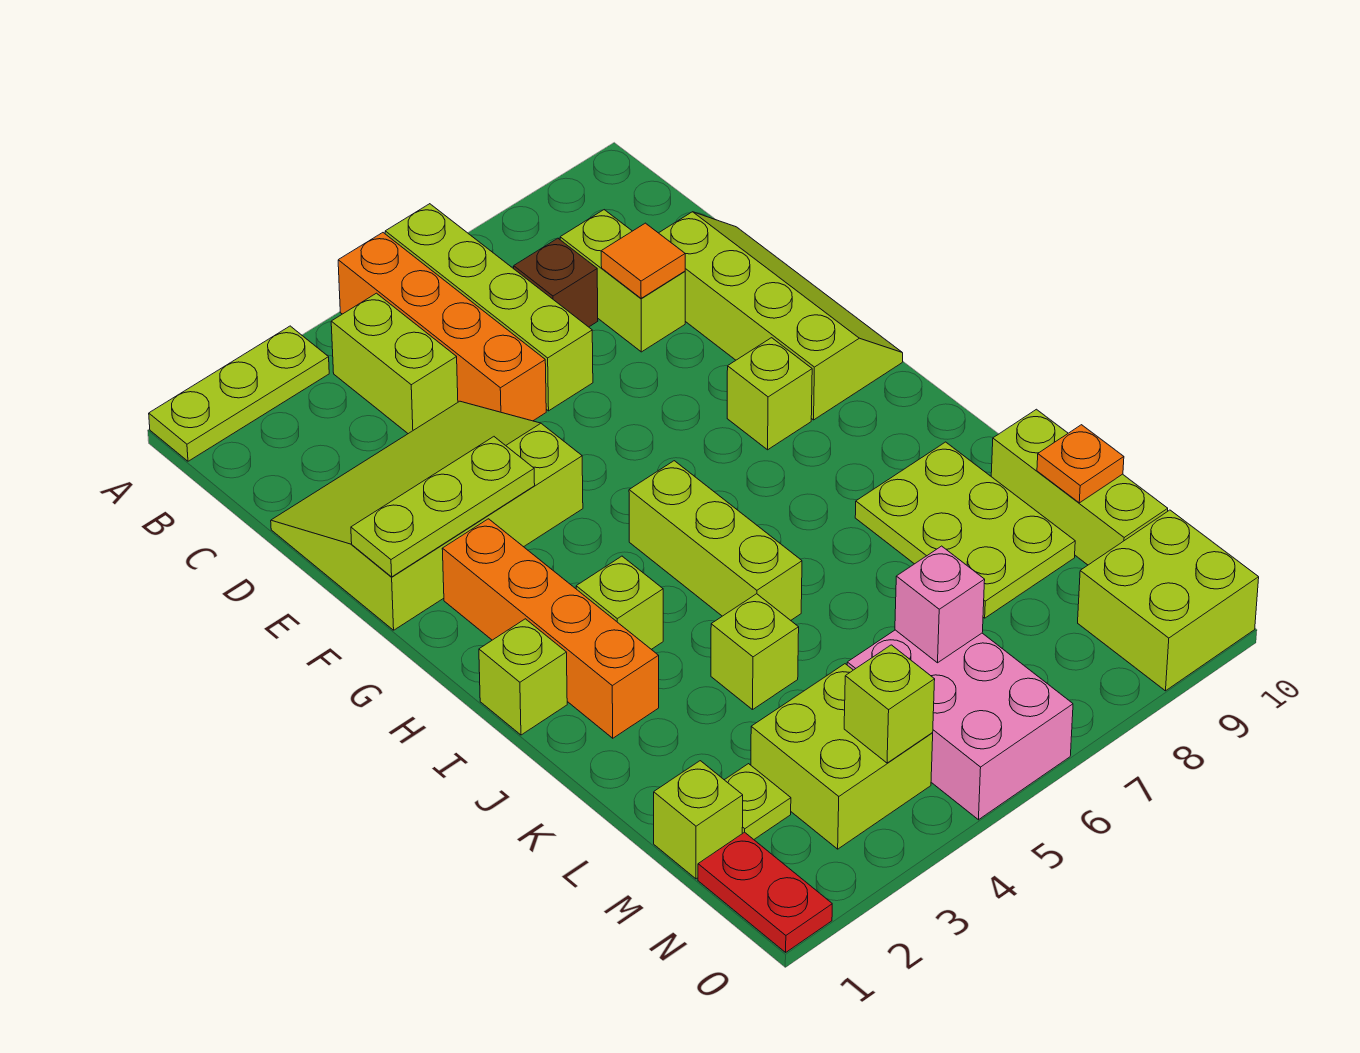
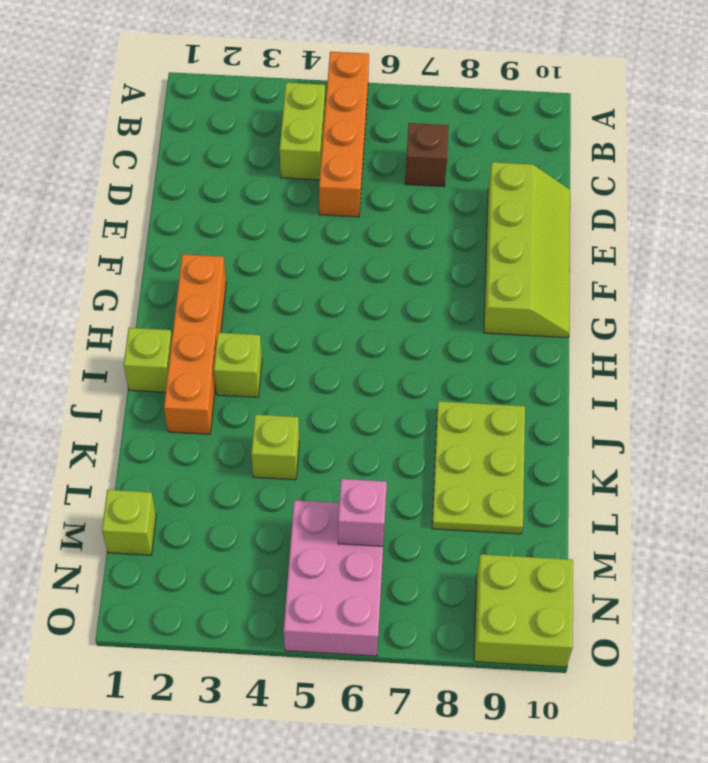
none -> lime 1x3 plate [149,326,329,461]
none -> lime 1x4 brick [385,204,593,411]
none -> lime 1x2 brick [560,210,685,352]

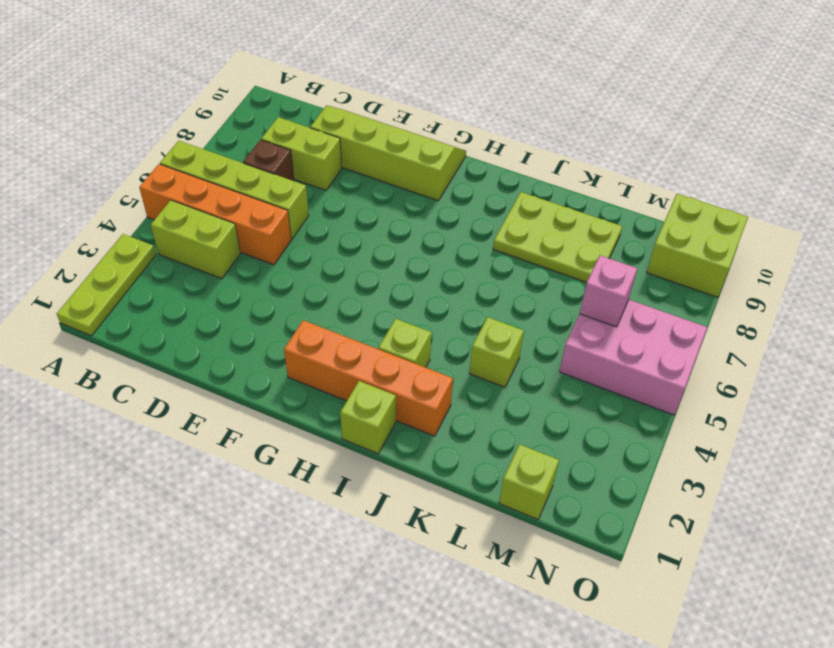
none -> lime 3x4 slope [271,401,583,630]
none -> lime 1x1 brick [727,338,812,450]
none -> lime 1x3 brick [629,461,802,620]

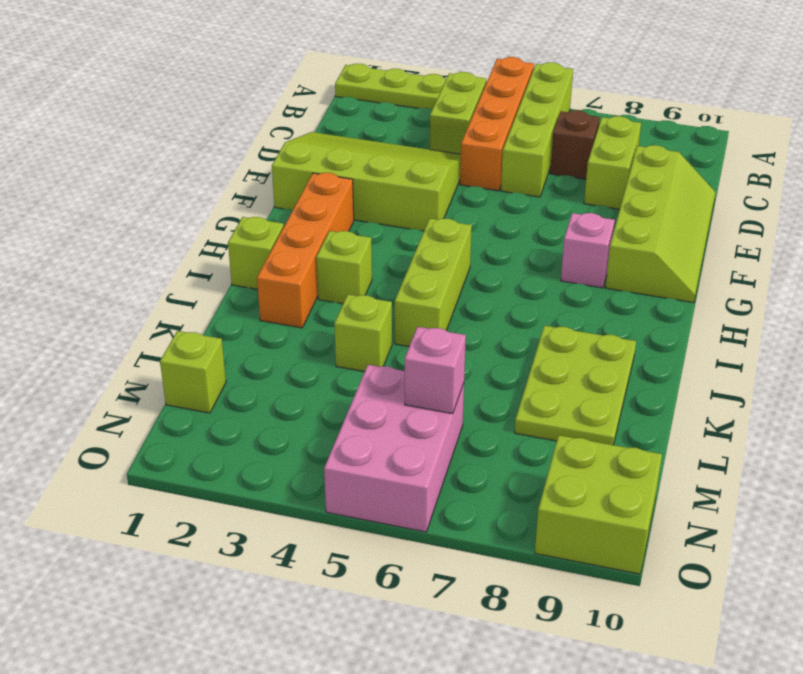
pink 1x1 brick [561,213,615,288] -> lime 1x1 brick [727,338,812,450]
none -> lime 1x3 brick [991,409,1168,565]
none -> lime 1x1 plate [725,764,791,839]
none -> lime 2x2 brick [751,664,933,849]

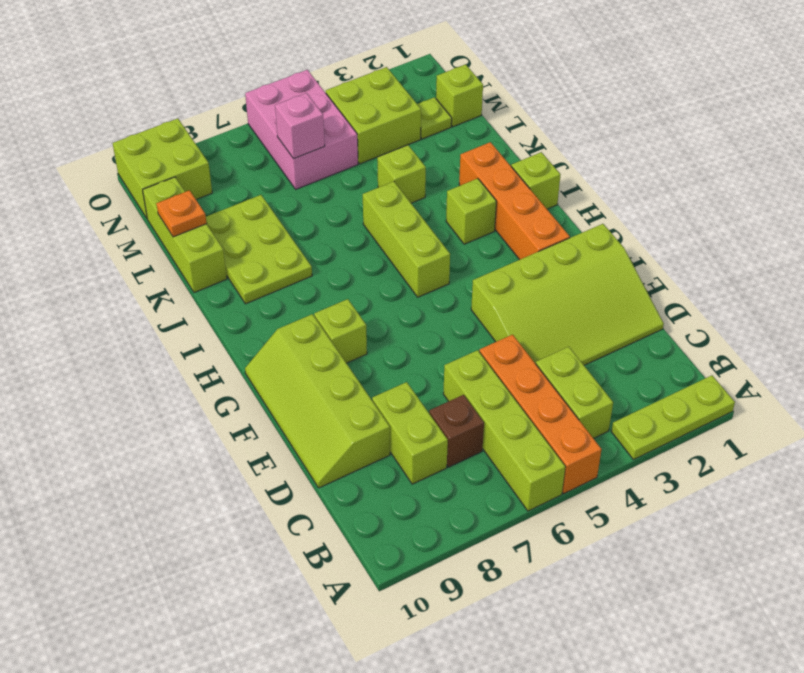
none -> red 1x2 plate [698,832,832,952]
none -> orange 1x1 tile [601,223,685,298]
none -> lime 1x3 plate [351,437,535,577]

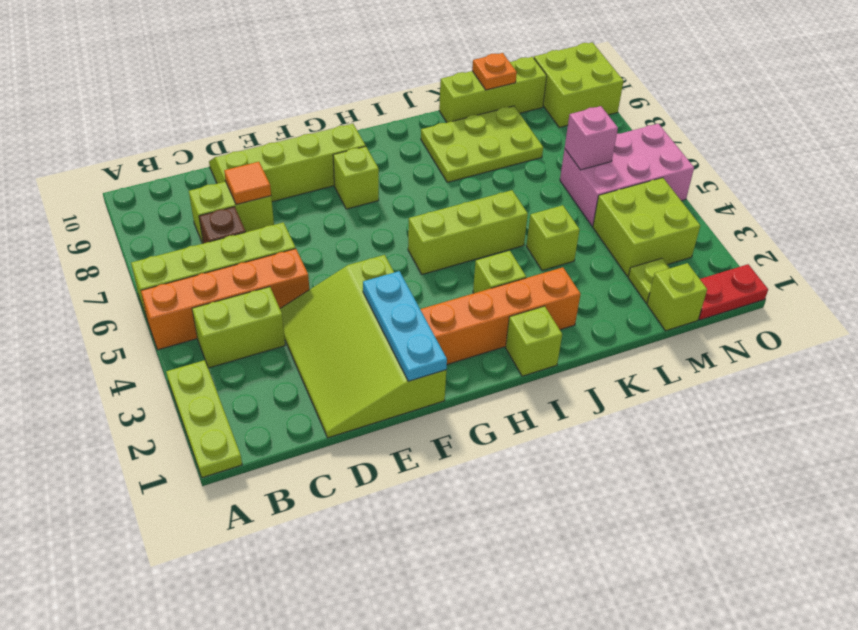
cyan 1x3 plate [363,271,447,381] -> lime 1x3 plate [351,437,535,577]
none -> lime 1x1 brick [844,645,935,763]

